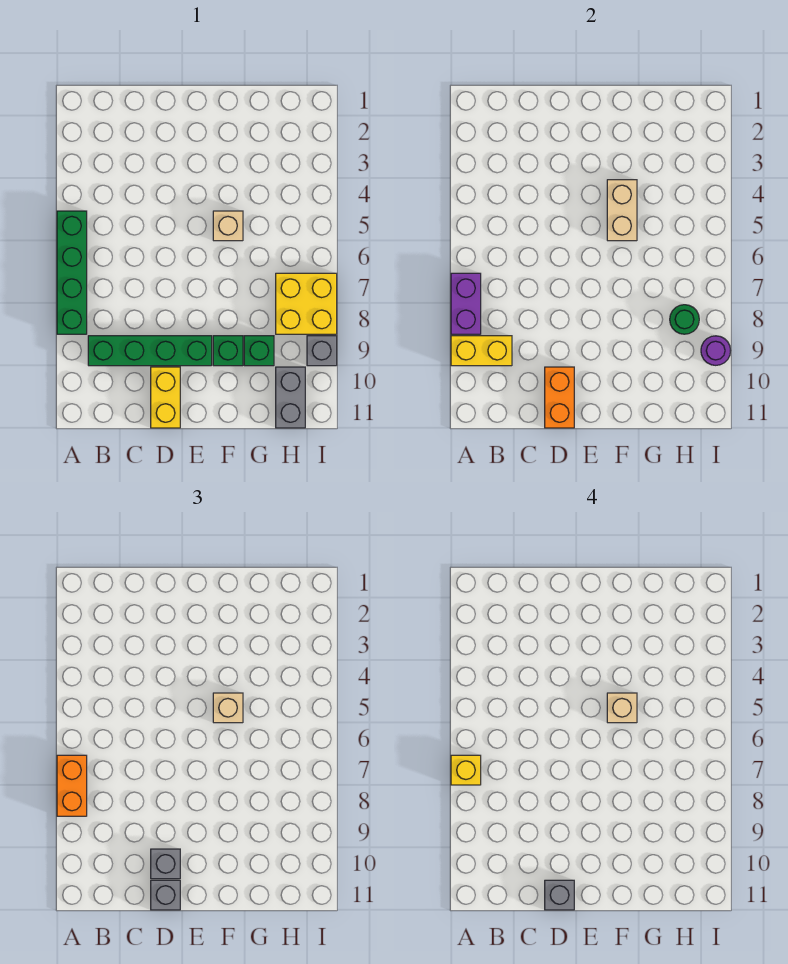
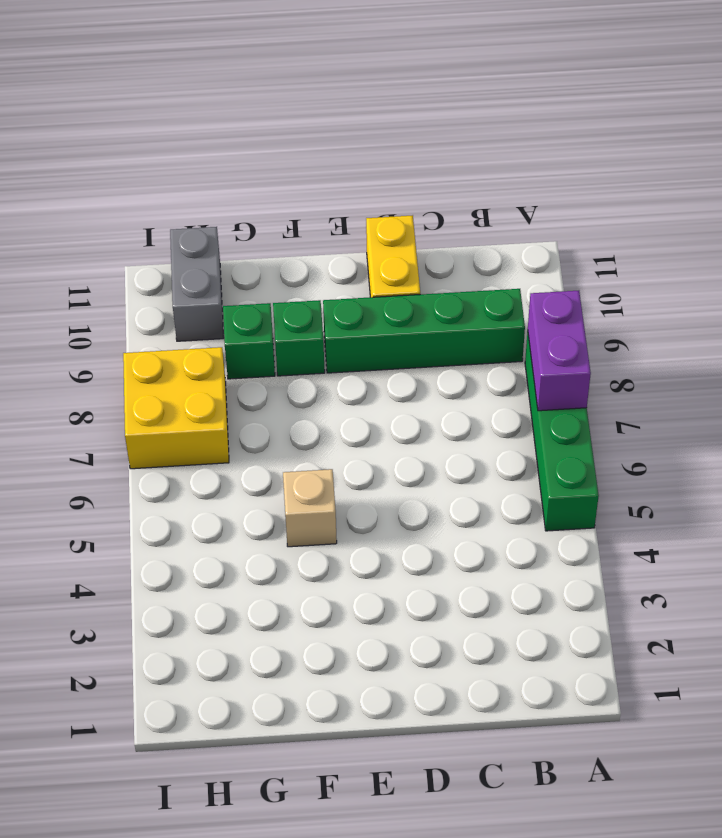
none -> grey 1x1 brick [307,336,337,366]
none -> yellow 1x2 brick [451,336,512,366]
none -> orange 1x2 brick [545,367,574,428]

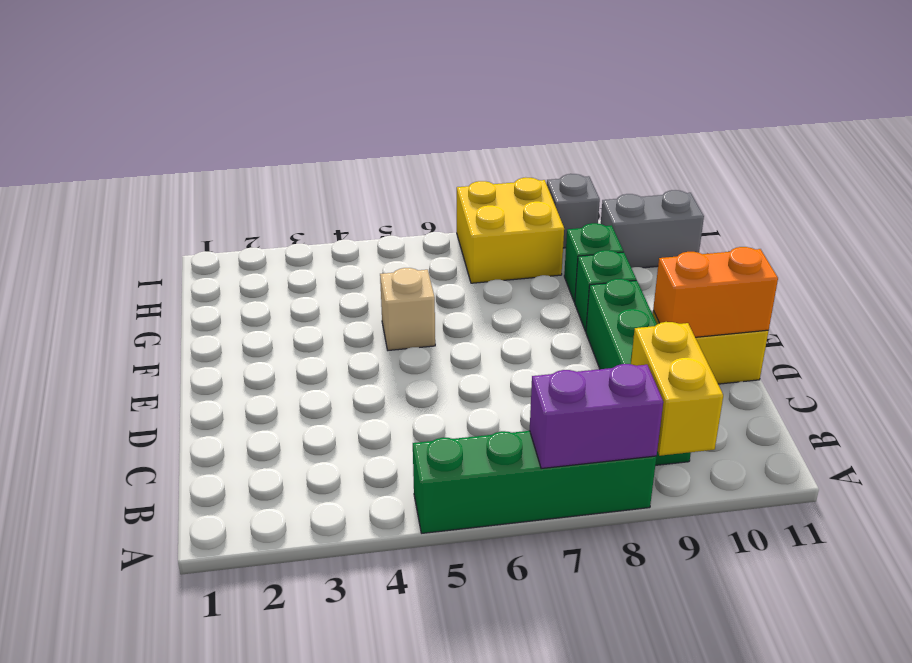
none -> tan 1x2 brick [607,180,637,241]
none -> green 1x1 round brick [670,305,699,334]
none -> purple 1x1 round brick [701,336,731,365]

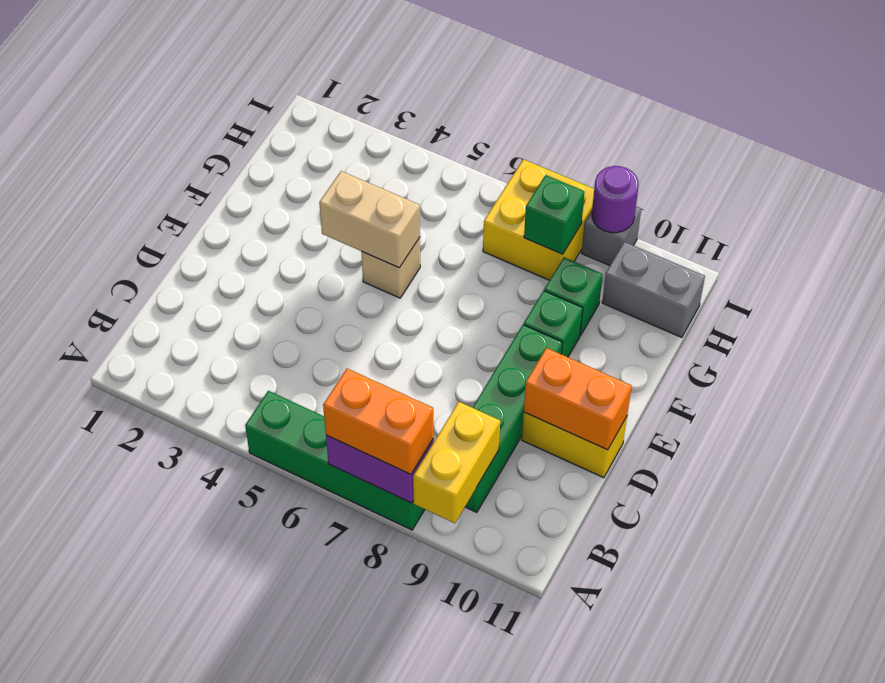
green 1x1 brick [524,175,585,254] -> green 1x1 round brick [670,305,699,334]
none -> grey 1x1 brick [151,849,180,879]
none -> grey 1x1 brick [151,880,180,910]
none -> tan 1x1 brick [213,693,243,723]

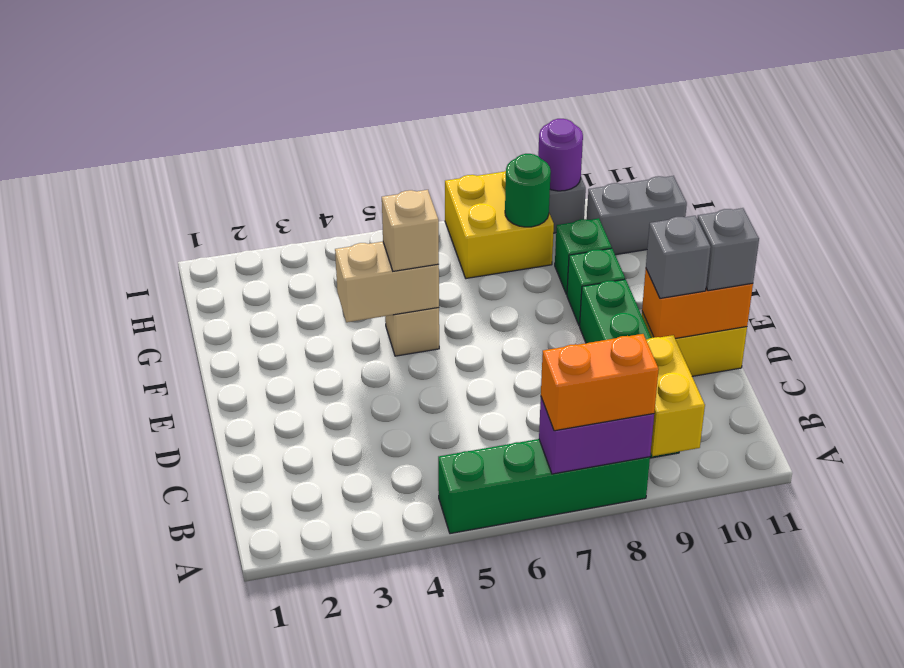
none -> yellow 1x1 brick [451,755,481,785]
none -> grey 1x1 brick [545,880,574,910]
none -> tan 1x1 brick [607,693,637,723]

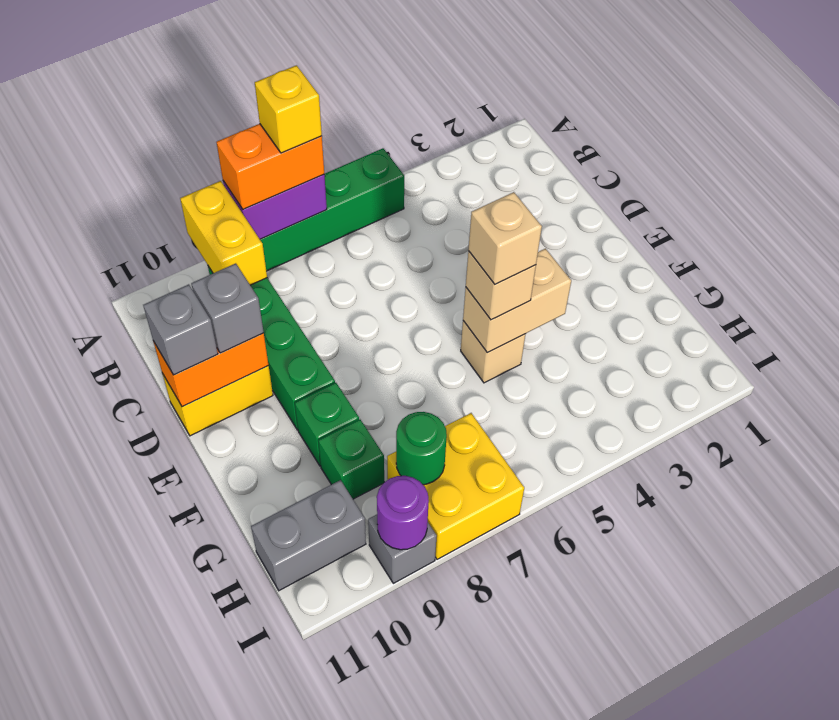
none -> grey 1x1 brick [545,880,574,910]

